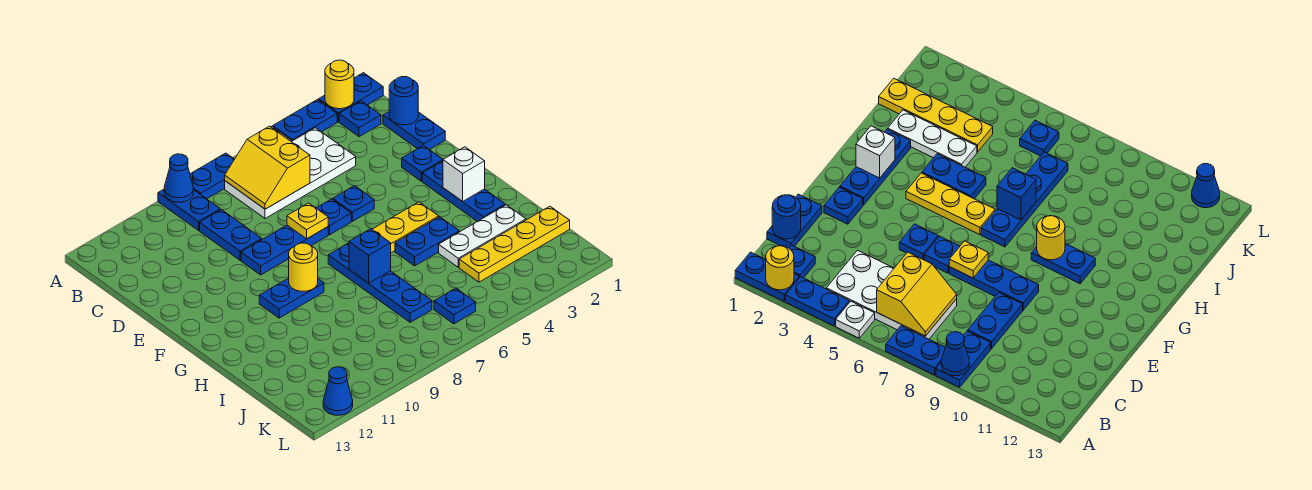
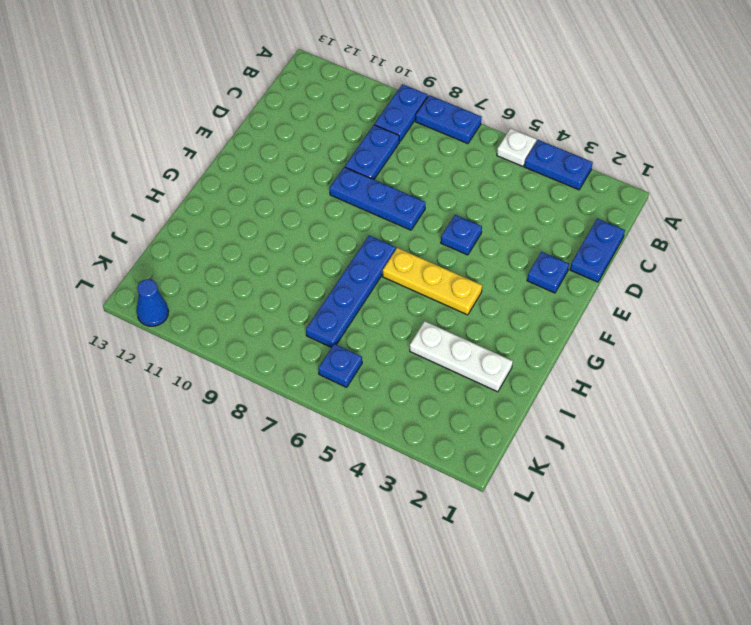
none -> blue 1x2 plate [319,73,383,122]
none -> blue 1x1 plate [339,101,381,137]
none -> white 2x4 plate [225,128,356,219]
none -> blue 1x1 plate [316,199,351,235]

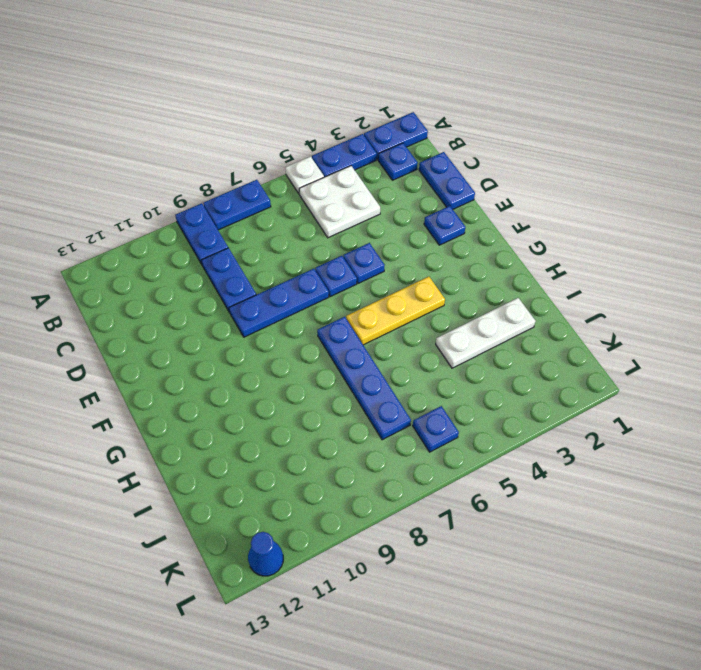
white 2x2 plate [299,166,380,238] -> white 2x4 plate [225,128,356,219]
none -> blue 1x3 plate [422,161,505,222]
none -> blue 1x2 plate [259,278,324,318]
none -> blue 1x2 plate [395,217,459,266]
none -> yellow 1x4 plate [459,206,570,282]

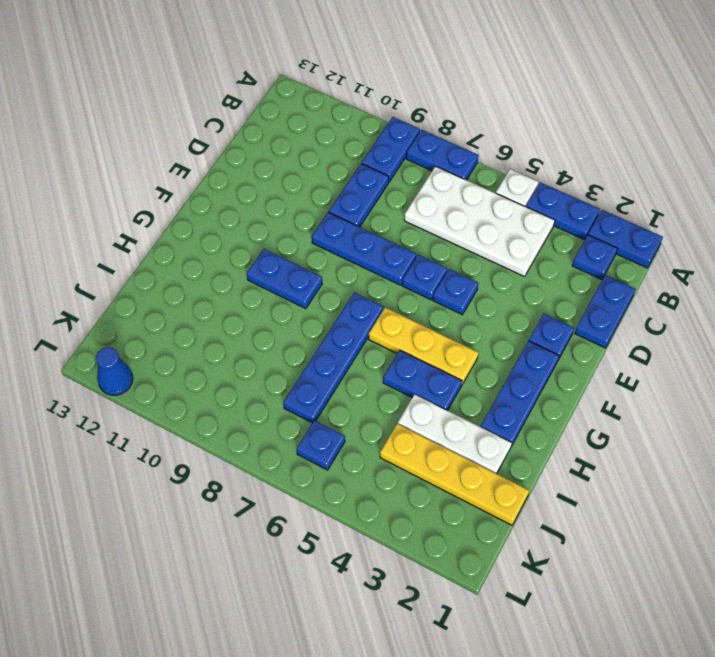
none -> yellow 1x1 round brick [325,60,354,109]
none -> blue 1x1 cone [164,154,194,202]
none -> yellow 2x2 slope [225,126,310,209]
none -> blue 1x1 round brick [389,77,418,125]

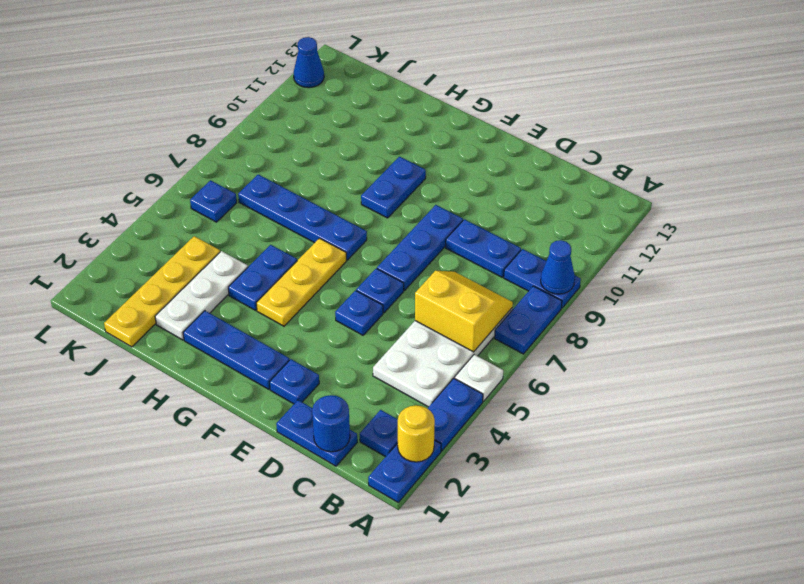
none -> yellow 1x1 plate [287,203,328,239]
none -> white 1x1 brick [443,147,485,201]
none -> yellow 1x1 round brick [289,243,318,291]
none -> blue 1x1 brick [349,229,391,283]

